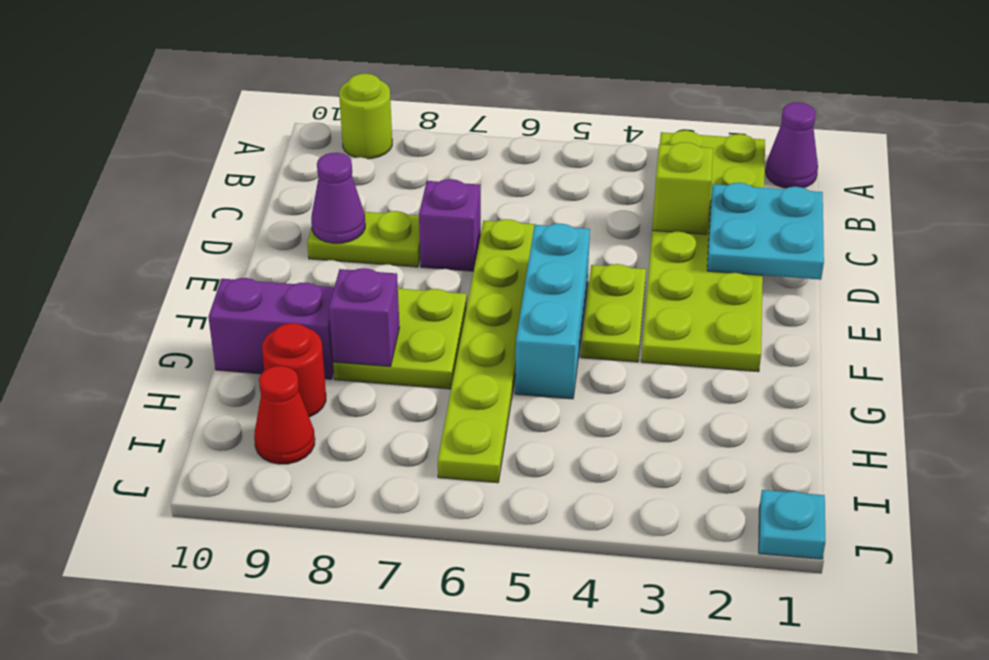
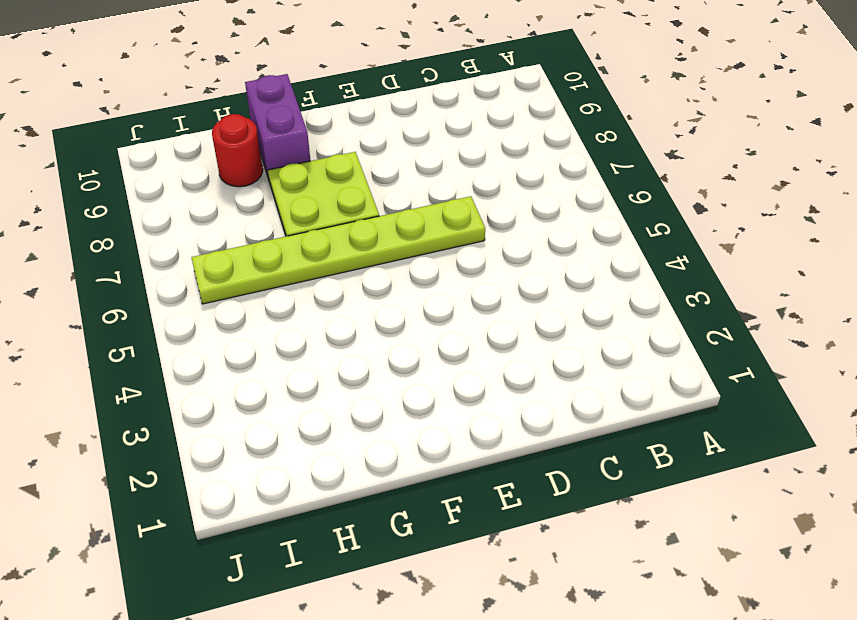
none -> purple 1x1 cone [766,102,818,188]
none -> lime 2x6 plate [641,130,765,372]
none -> lime 1x1 round brick [339,74,392,159]

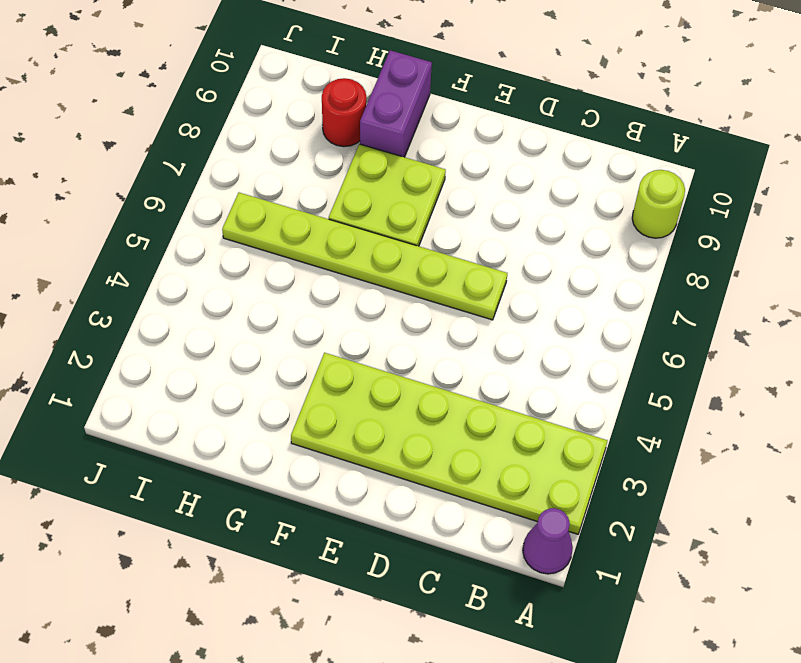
none -> purple 1x1 brick [419,179,481,271]
none -> lime 1x2 plate [307,211,420,267]
none -> lime 1x2 plate [581,264,646,362]

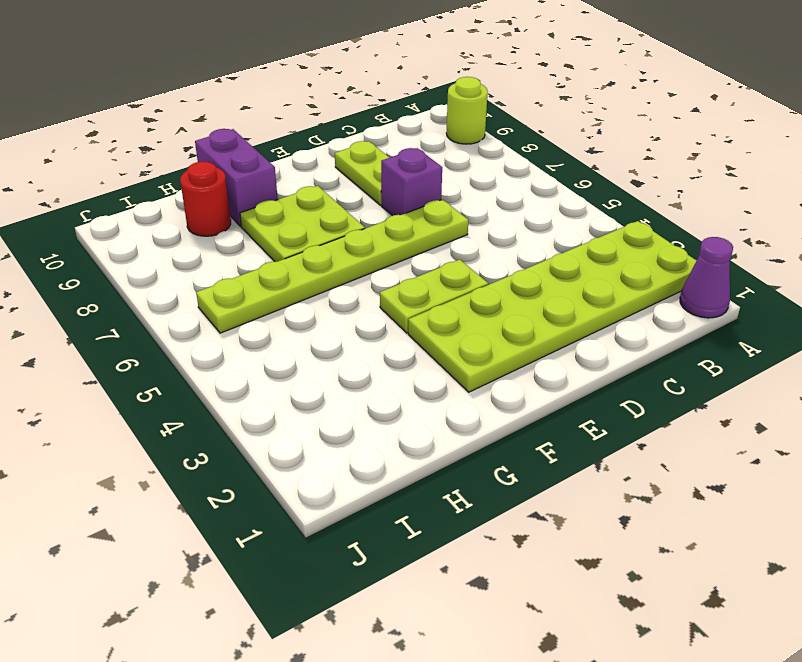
none -> cyan 1x3 brick [515,224,590,399]
none -> red 1x1 cone [254,366,315,464]
none -> cyan 1x1 plate [759,490,826,559]

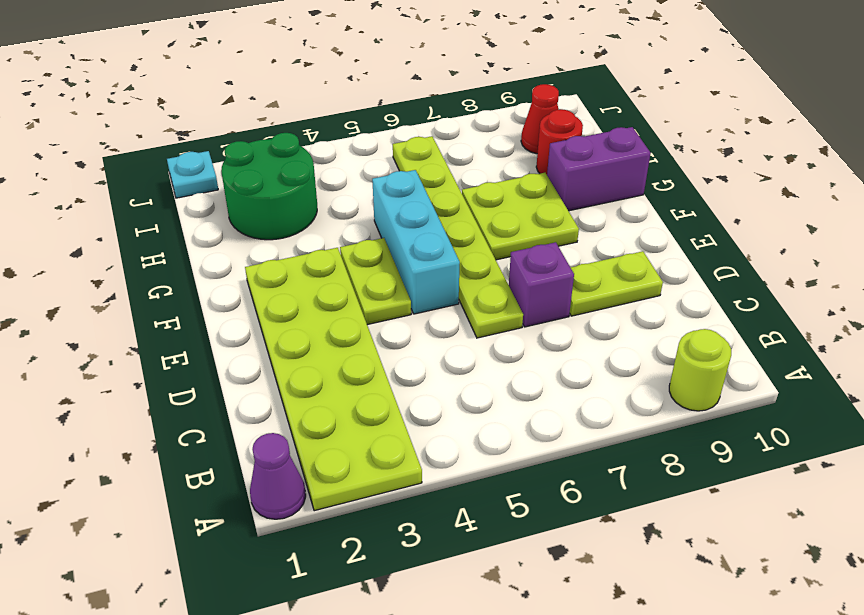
green 2x2 round brick [221,133,317,240] -> none
none -> cyan 2x2 plate [707,183,824,280]
none -> lime 1x1 brick [652,142,713,234]
none -> purple 1x1 cone [311,153,365,243]

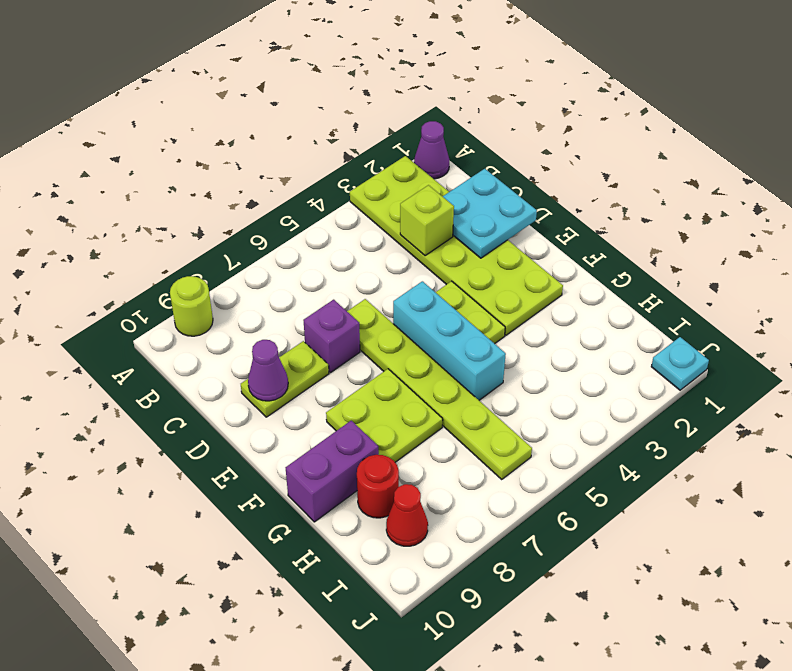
none -> purple 1x1 brick [329,268,400,366]

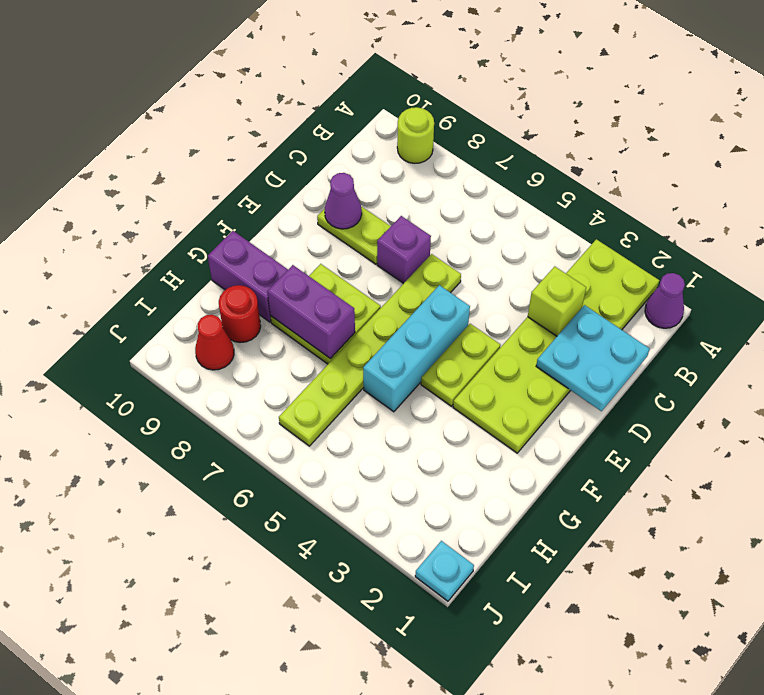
purple 1x2 brick [267,265,355,359] -> purple 1x1 brick [329,268,400,366]

